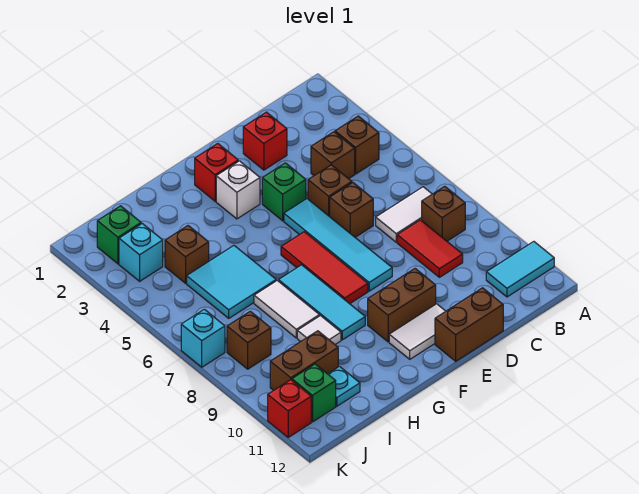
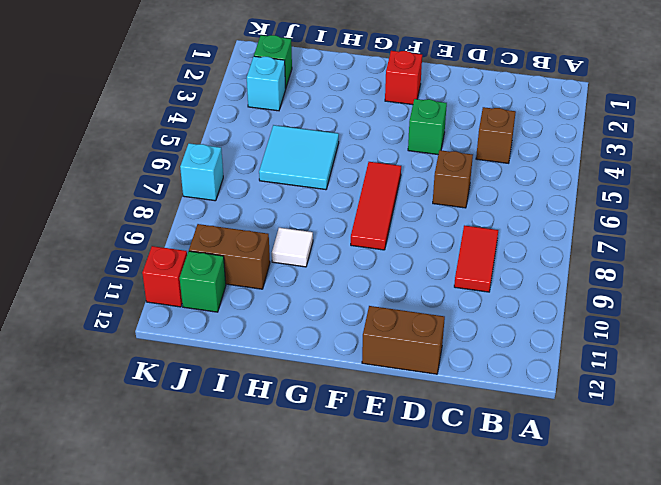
none -> cyan 1x2 tile [486,242,554,297]
none -> brown 1x1 brick [335,116,379,174]
none -> white 1x2 tile [376,187,432,242]
none -> brown 1x1 brick [422,186,465,241]

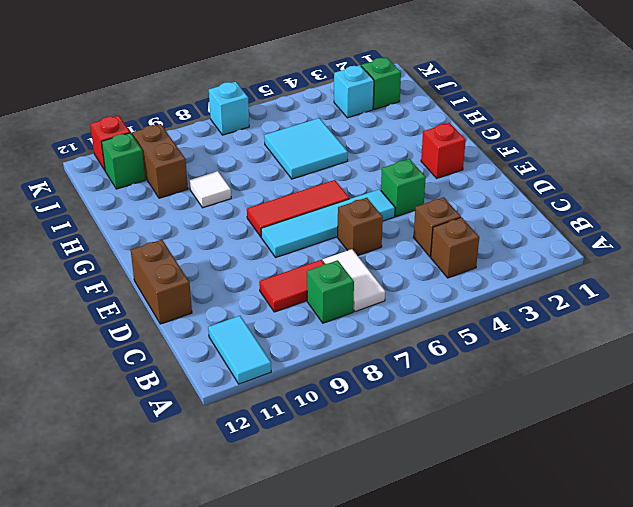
green 1x1 brick [307,260,354,323] -> brown 1x1 brick [422,186,465,241]
none -> red 1x1 brick [243,112,287,170]
none -> brown 1x1 brick [308,165,352,217]
none -> brown 1x2 brick [368,269,436,342]
none -> white 1x2 tile [389,304,446,359]

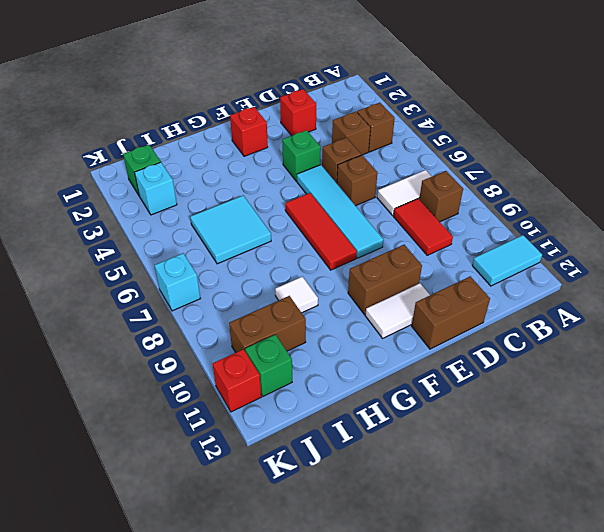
none -> white 1x1 brick [216,161,260,219]
none -> cyan 1x3 tile [278,265,365,340]
none -> white 1x2 tile [254,281,319,338]
none -> brown 1x1 brick [165,226,209,283]

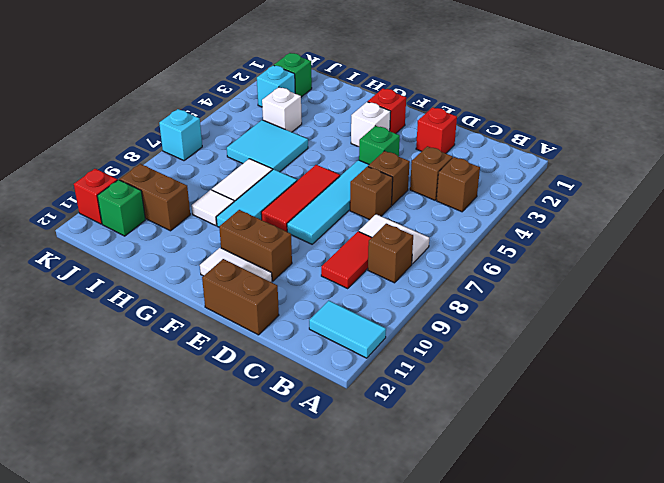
white 1x1 brick [262,87,302,132] -> brown 1x1 brick [165,226,209,283]
none -> cyan 1x1 plate [328,366,360,406]
none -> brown 1x1 brick [227,311,271,369]

